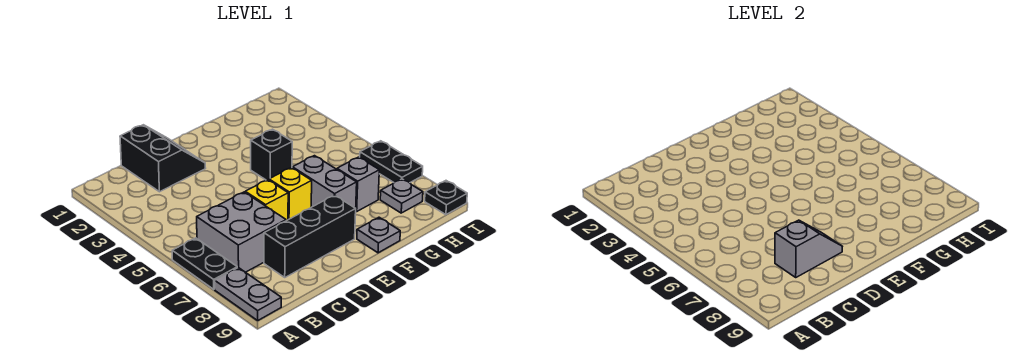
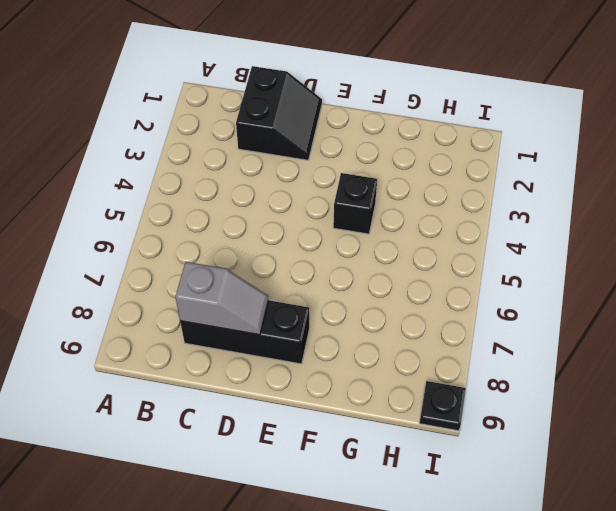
none -> black 1x2 plate [172,238,237,289]
none -> grey 1x2 plate [215,268,281,320]
none -> grey 2x2 brick [197,192,286,272]

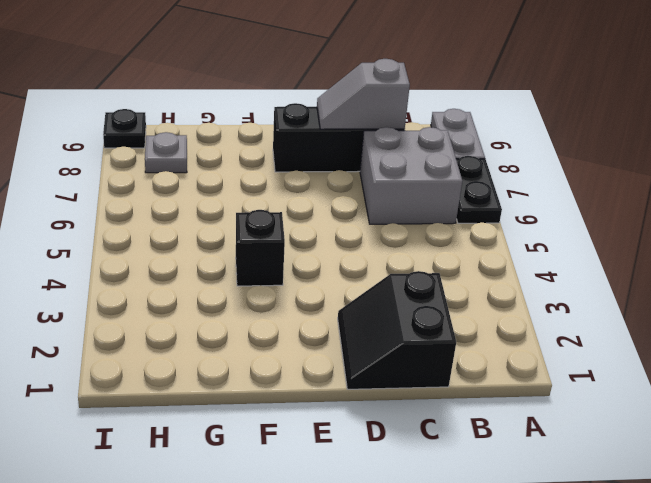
none -> yellow 1x1 brick [245,180,288,221]
none -> yellow 1x1 brick [269,168,312,220]
none -> grey 1x2 brick [292,156,357,208]

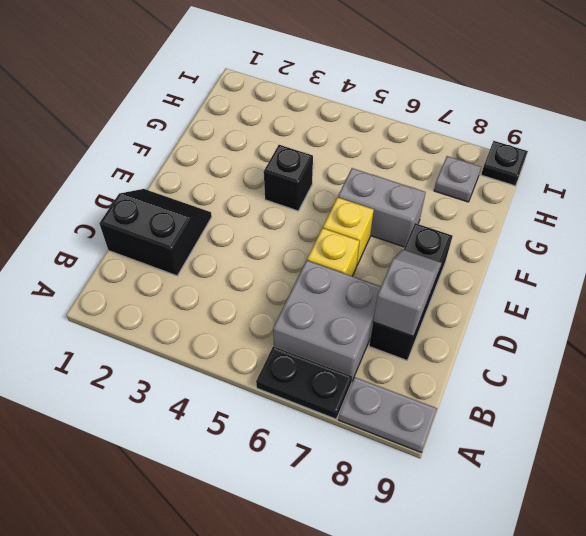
none -> grey 1x1 plate [357,217,400,253]
none -> grey 1x1 brick [337,157,379,211]
none -> black 1x2 plate [360,141,423,183]

